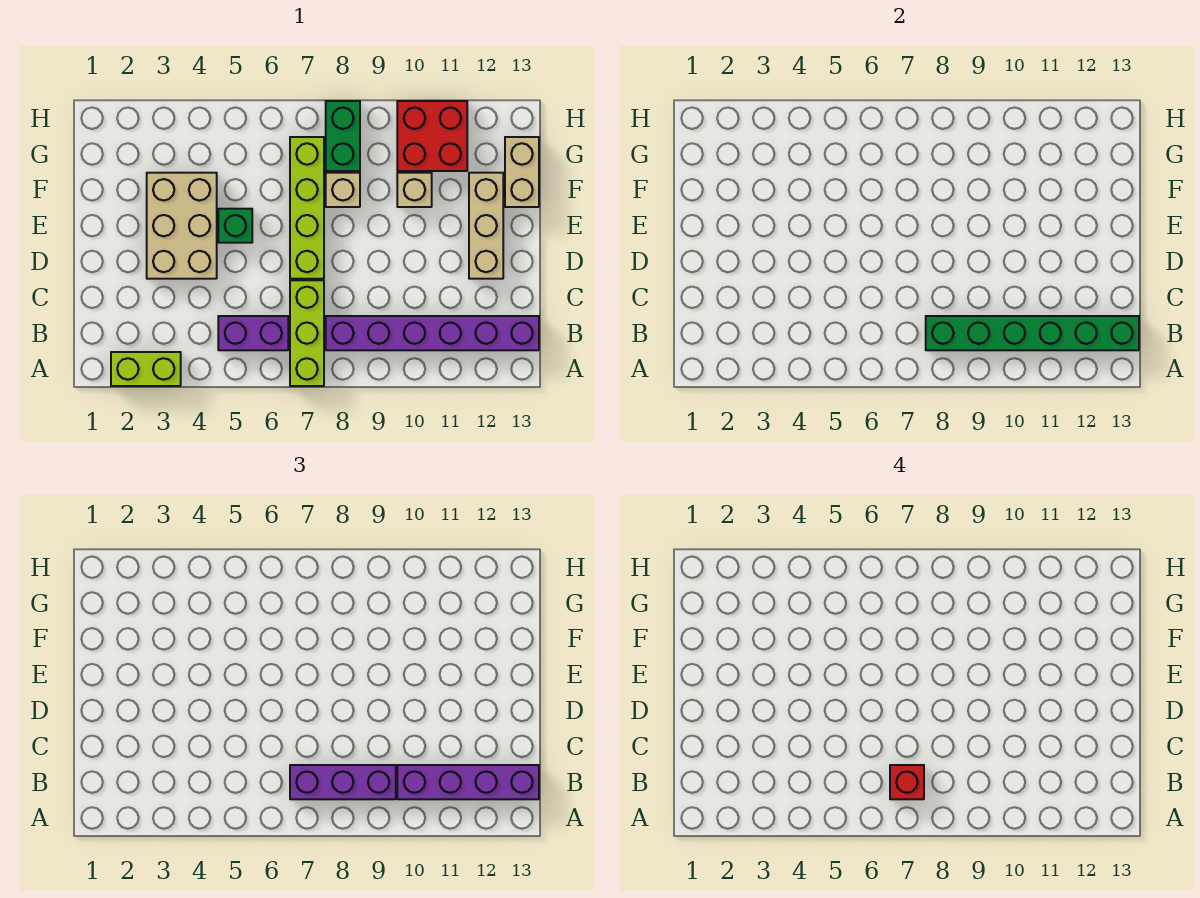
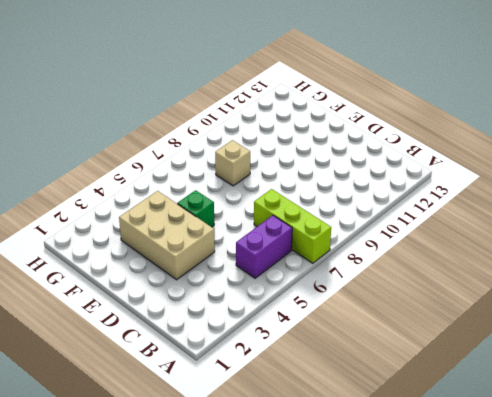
none -> lime 1x2 brick [111,352,181,386]
none -> purple 1x6 brick [326,316,539,350]
none -> lime 1x4 brick [290,137,324,279]

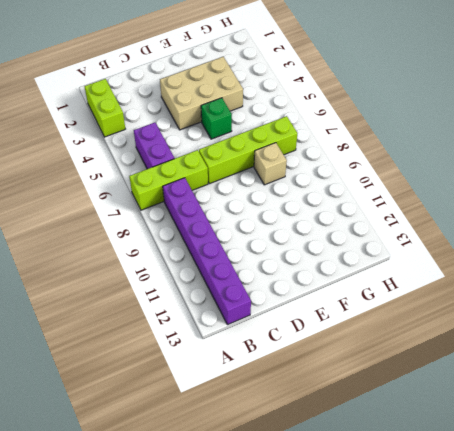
none -> tan 1x3 brick [469,173,503,279]
none -> tan 1x1 brick [397,173,432,207]
none -> tan 1x2 brick [505,137,539,207]

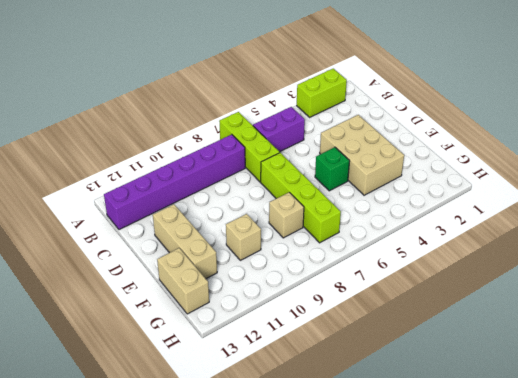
none -> green 1x2 brick [326,101,360,171]
none -> red 2x2 brick [397,101,467,171]
none -> green 1x6 brick [926,316,1139,350]

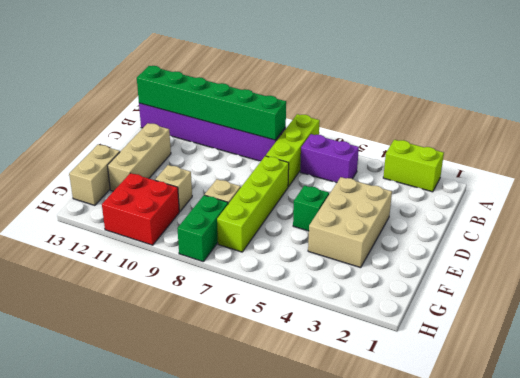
none -> purple 1x3 brick [290,765,396,799]
none -> purple 1x4 brick [397,765,539,799]
none -> red 1x1 brick [890,765,924,799]

